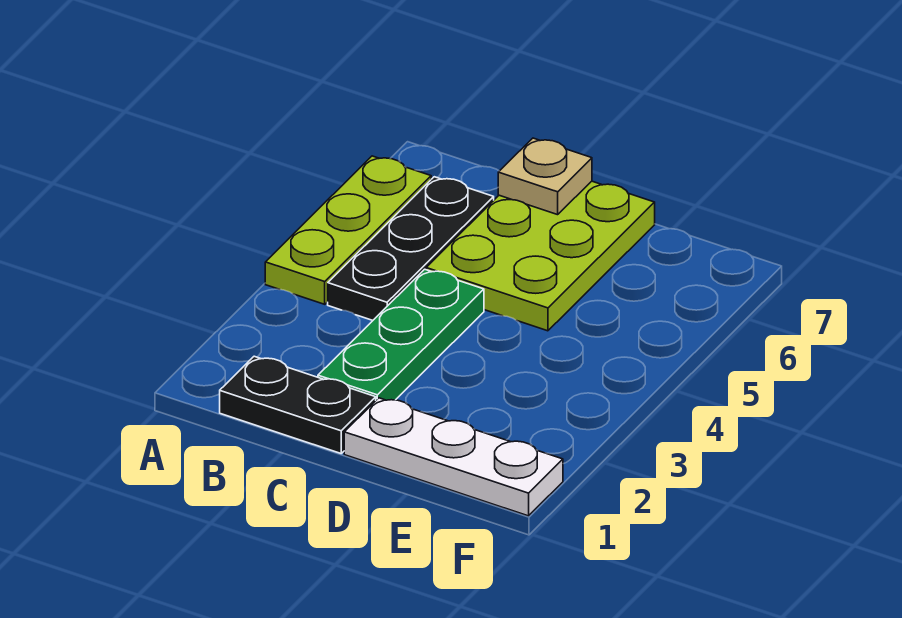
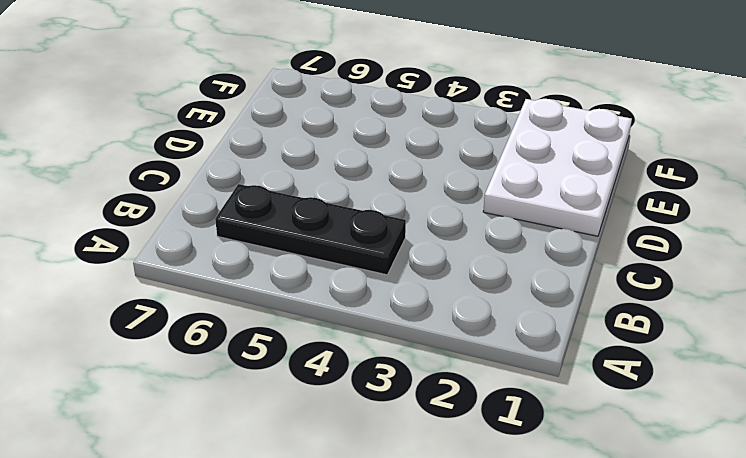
white 2x3 plate [483,99,632,236] -> white 1x3 plate [344,398,563,516]
none -> lime 1x3 plate [265,156,431,304]
none -> black 1x2 plate [220,356,376,453]

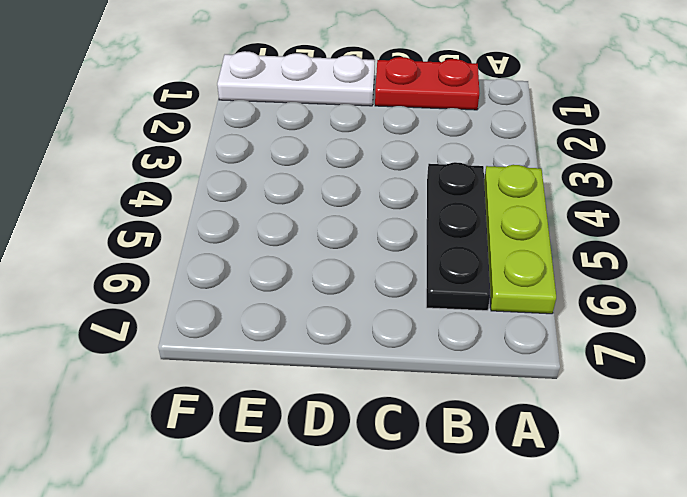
red 1x2 plate [375,57,479,110] -> black 1x2 plate [220,356,376,453]
none -> green 1x3 plate [318,269,484,400]
none -> lime 2x3 plate [426,181,655,331]

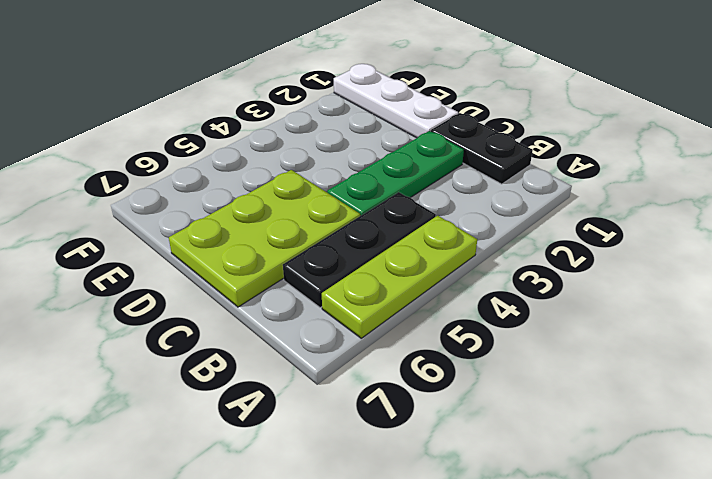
none -> tan 1x1 plate [498,138,592,215]

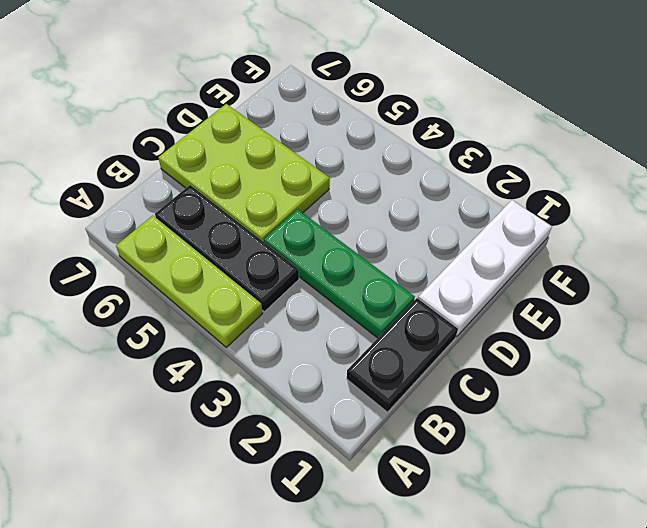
none -> tan 1x1 plate [498,138,592,215]

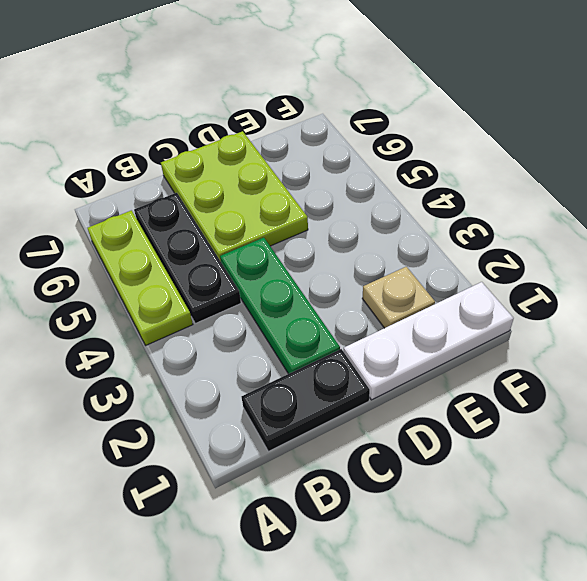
tan 1x1 plate [362,267,435,328] -> tan 1x1 plate moved to [498,138,592,215]

